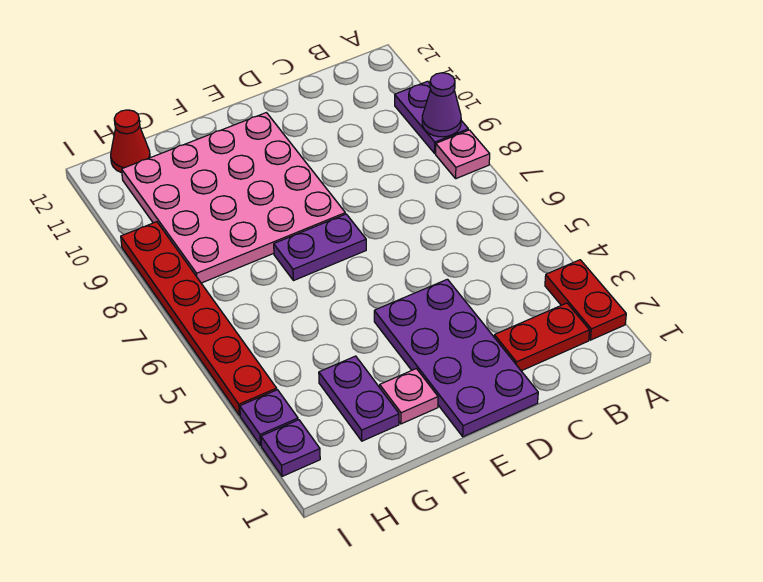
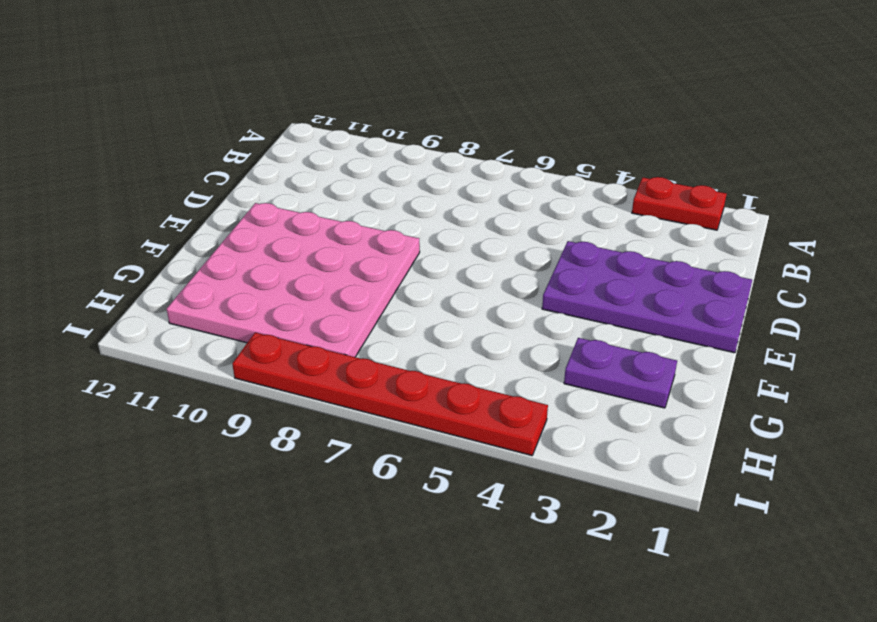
none -> pink 1x1 plate [436,130,490,179]
none -> purple 1x2 plate [395,81,468,153]
none -> red 1x2 plate [494,303,590,371]

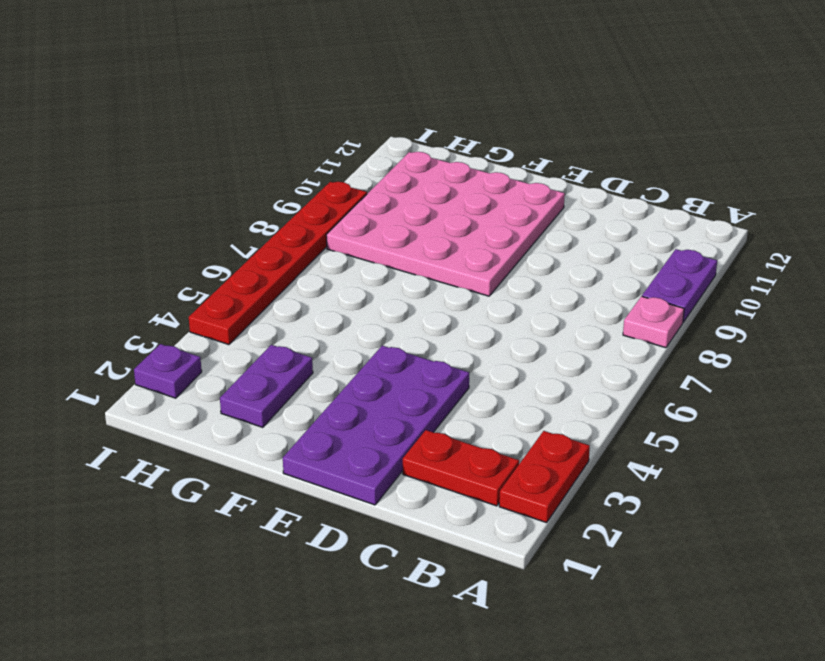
none -> purple 1x2 plate [274,214,366,281]
none -> pink 1x1 plate [380,369,438,424]
none -> red 1x1 cone [111,110,150,173]

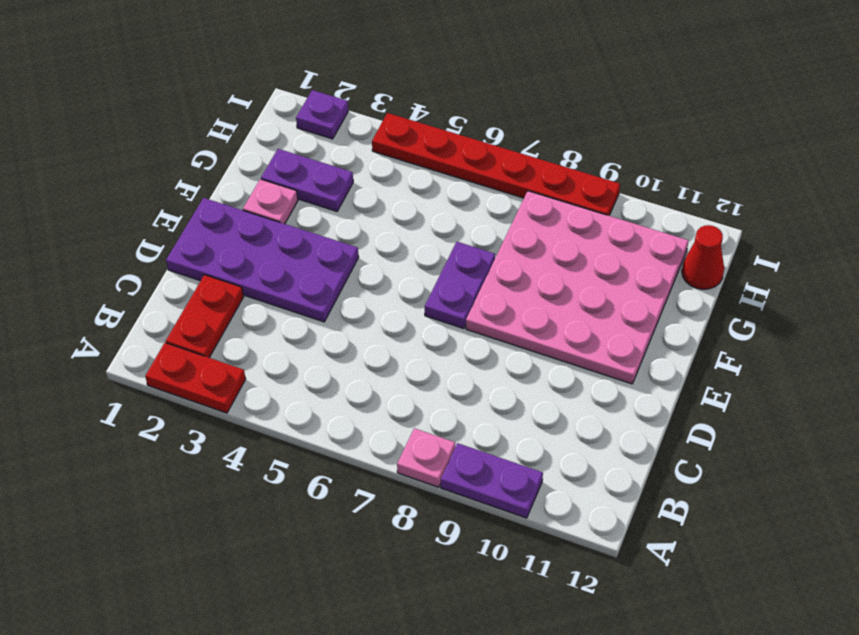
none -> purple 1x1 plate [240,390,298,445]
none -> purple 1x1 cone [422,73,461,137]

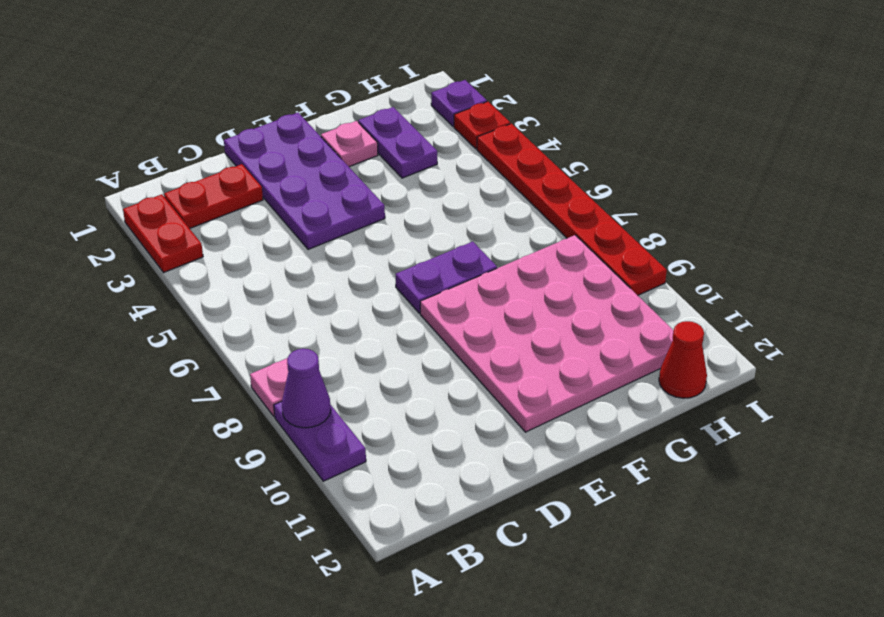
red 1x1 plate [454,102,510,149] -> purple 1x1 plate [240,390,298,445]

